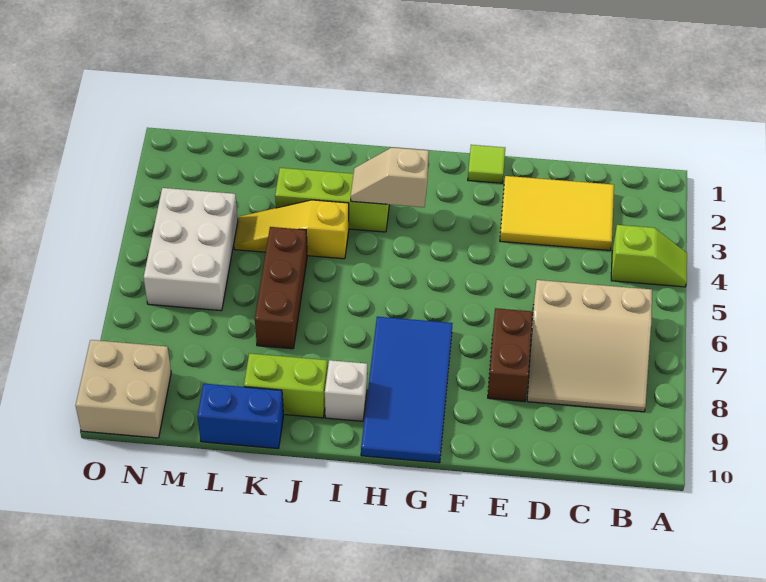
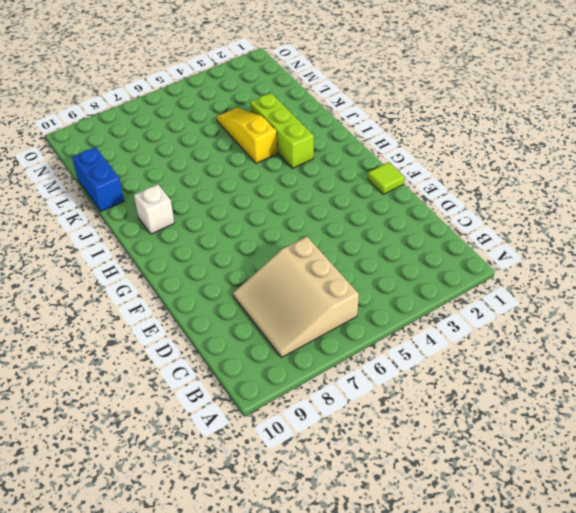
none -> lime 1x2 slope [611,225,687,287]
none -> yellow 2x3 tile [500,176,614,250]
none -> brown 1x2 brick [488,308,533,402]

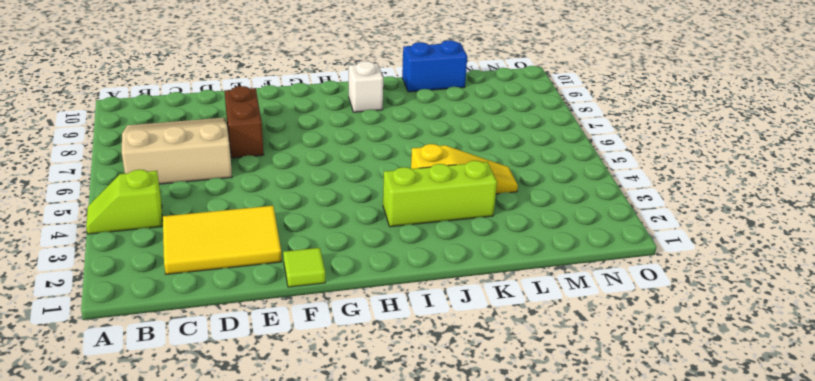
none -> blue 2x4 tile [361,317,452,463]
none -> lime 1x2 brick [244,353,327,418]
none -> brown 1x3 brick [255,227,307,349]

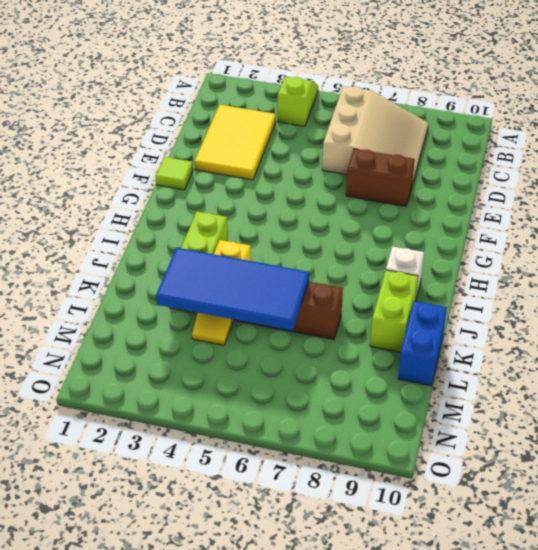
blue 2x4 tile [156,248,309,330] -> blue 2x4 tile moved to [361,317,452,463]
none -> white 2x3 brick [144,188,238,311]
none -> tan 2x2 brick [76,340,171,438]
none -> tan 1x2 slope [351,148,429,207]

